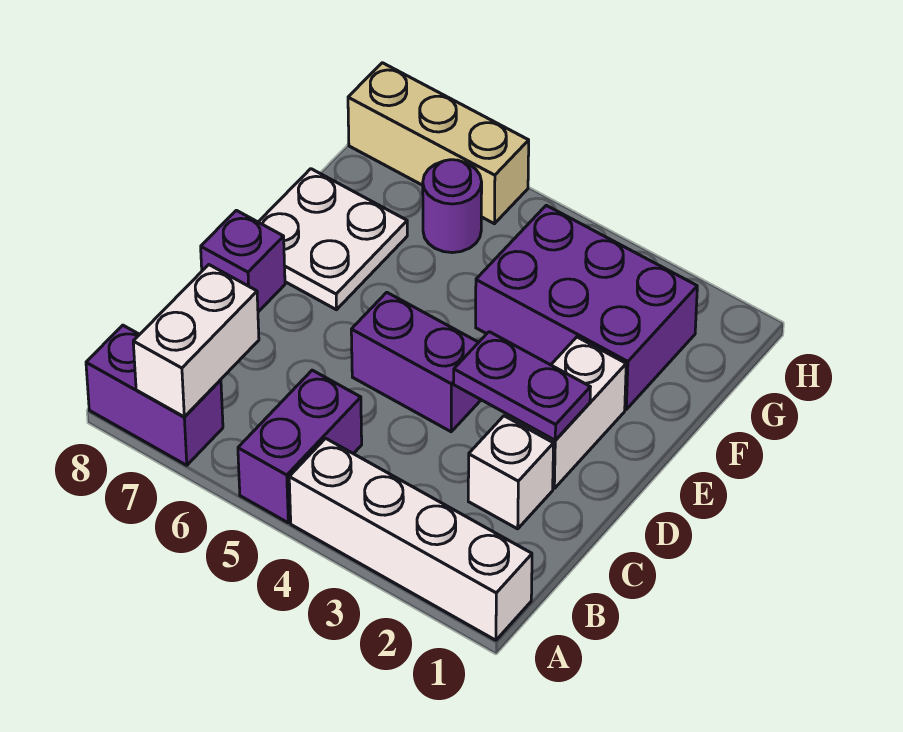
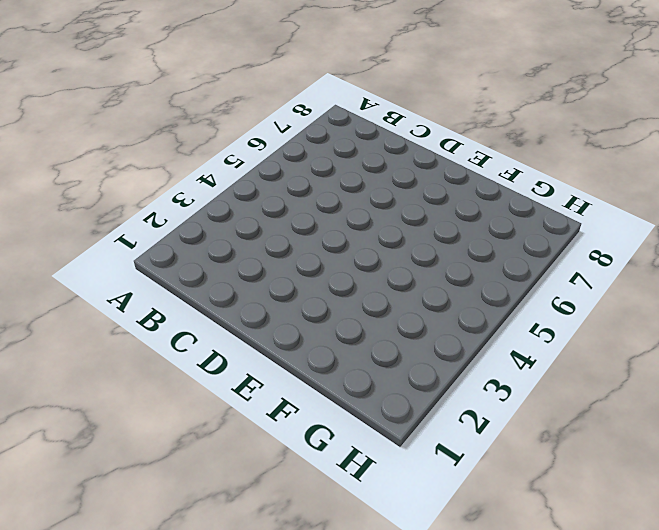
none -> white 1x4 brick [289,438,532,640]
none -> purple 1x2 brick [238,370,362,523]
none -> purple 1x2 brick [86,325,223,465]

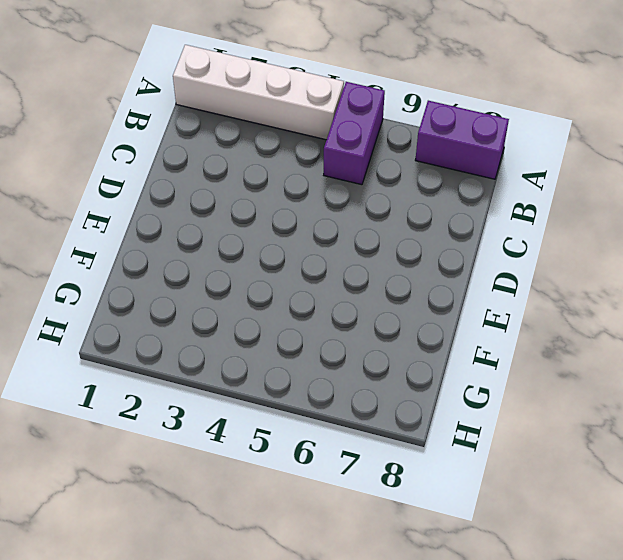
none -> white 1x1 brick [468,416,554,529]
none -> white 1x2 brick [506,337,626,488]
none -> purple 1x2 brick [351,292,481,432]

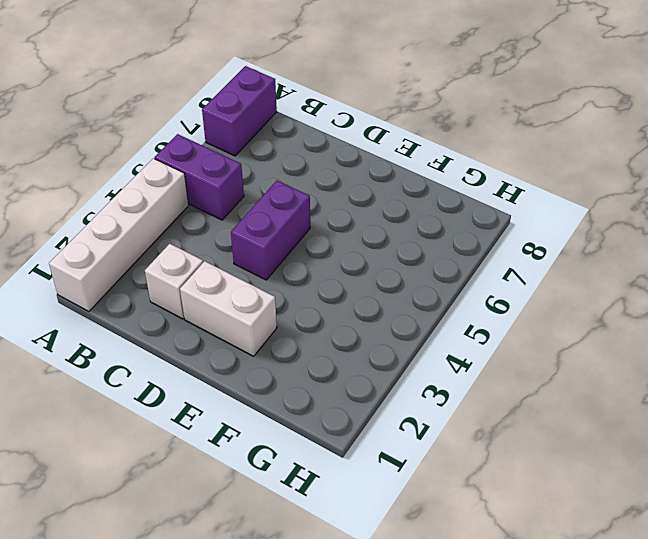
none -> purple 1x1 brick [201,210,285,312]
none -> white 2x2 plate [259,169,407,310]
none -> purple 2x3 brick [476,205,697,409]

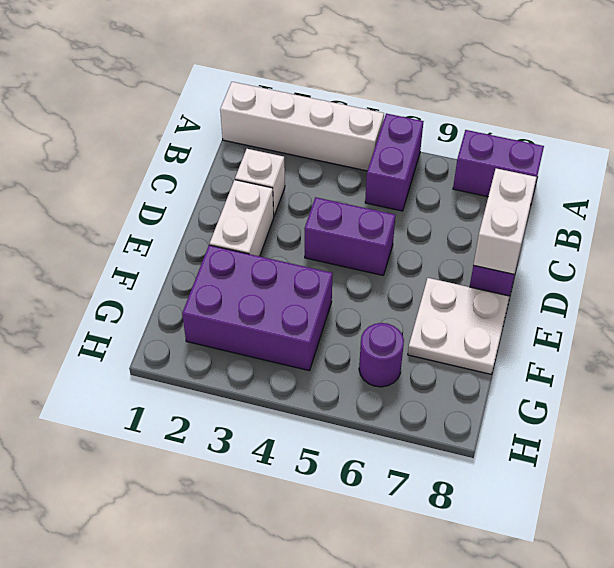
white 1x2 brick [473,168,537,274] -> white 1x2 brick moved to [133,265,259,417]
none -> tan 1x3 brick [348,63,529,224]
none -> purple 1x2 plate [454,332,590,440]

